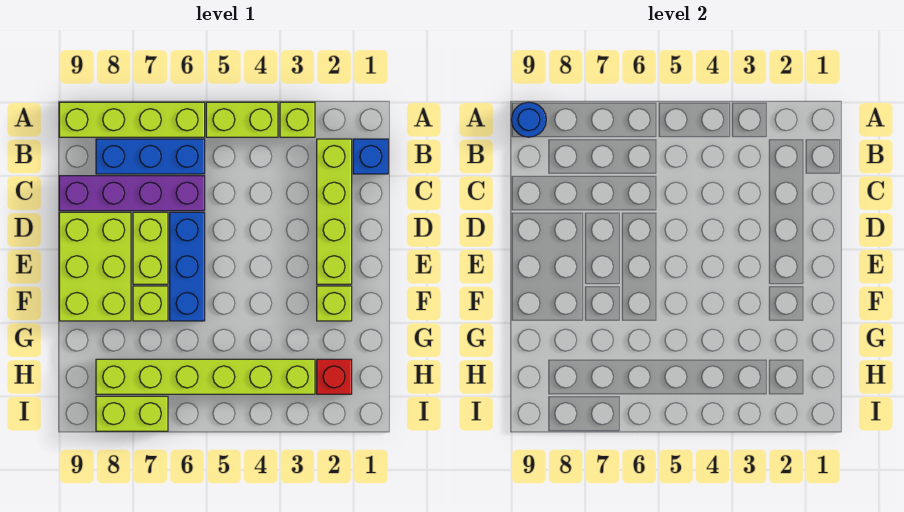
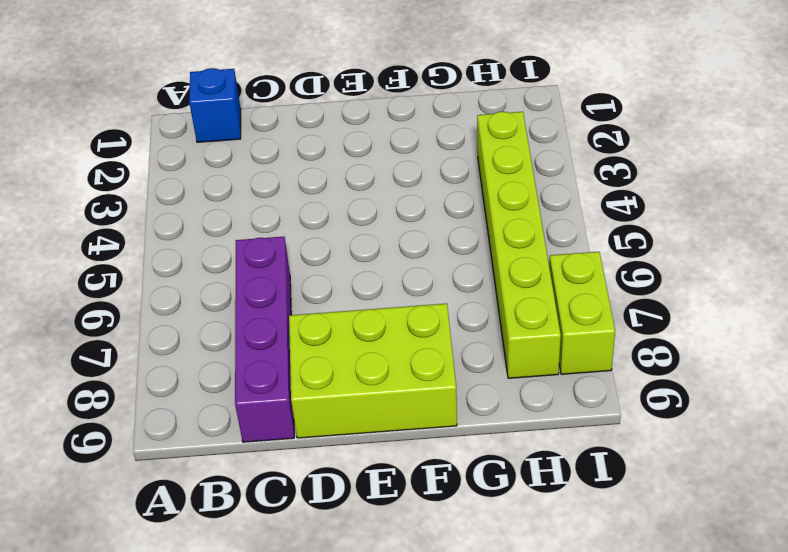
none -> lime 1x1 brick [280,102,315,137]
none -> lime 1x2 brick [206,102,278,137]
none -> lime 1x4 brick [59,102,205,137]

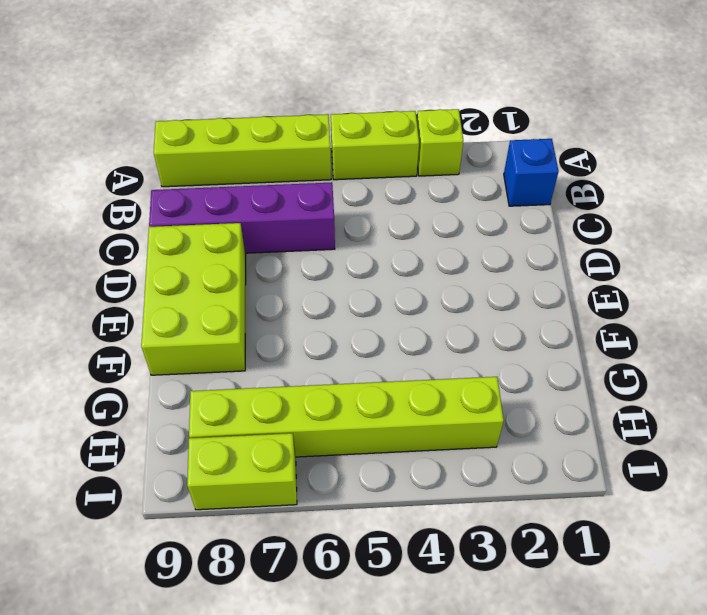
none -> lime 1x4 brick [317,139,352,284]
none -> blue 1x3 brick [96,139,205,174]
none -> blue 1x3 brick [170,212,205,321]

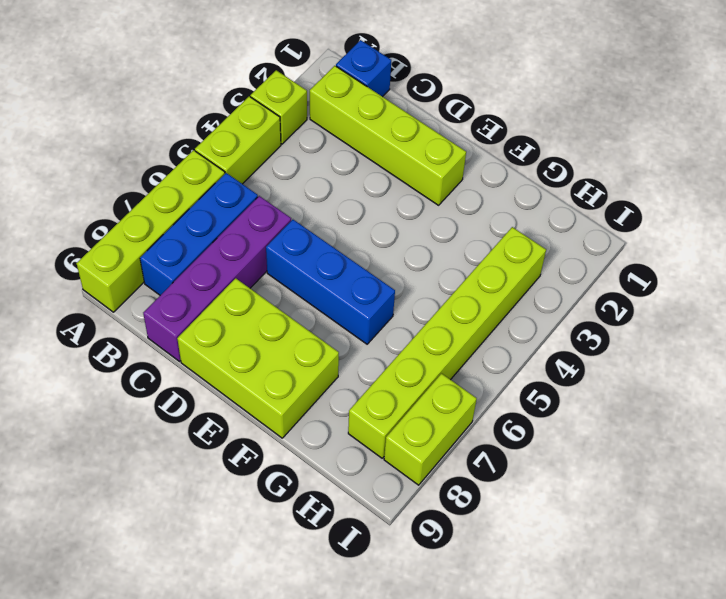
none -> lime 1x2 brick [133,212,168,284]
none -> lime 1x1 brick [317,286,352,321]
none -> lime 1x1 brick [133,286,168,321]

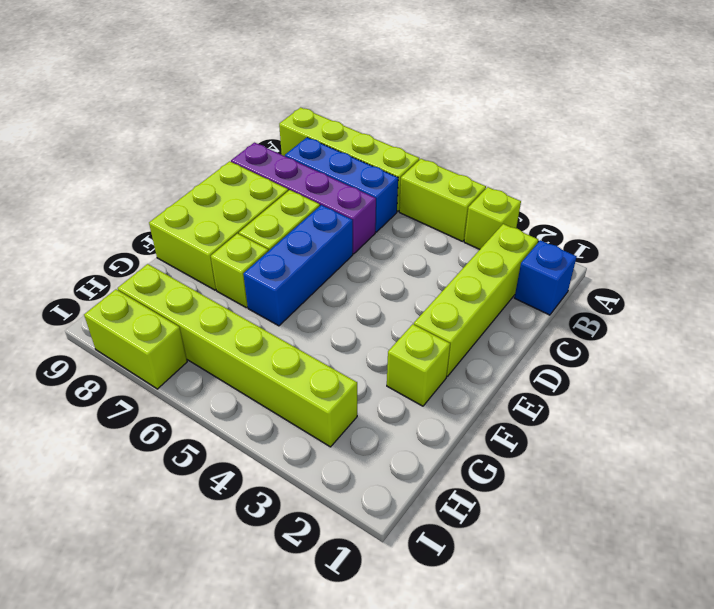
none -> red 1x1 brick [317,359,352,394]
none -> blue 1x1 round brick [511,102,546,137]

